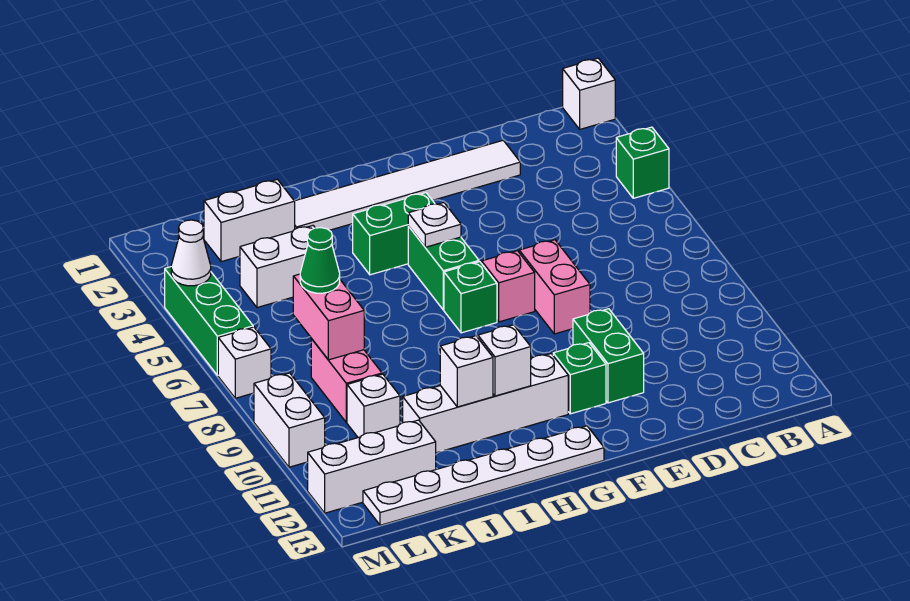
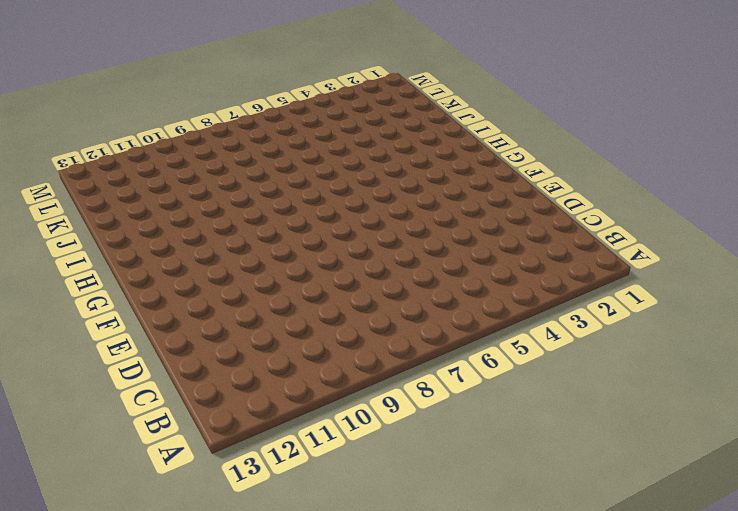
none -> white 1x1 brick [563,58,615,129]
none -> green 1x1 brick [616,127,669,198]
none -> white 1x6 tile [295,141,520,230]

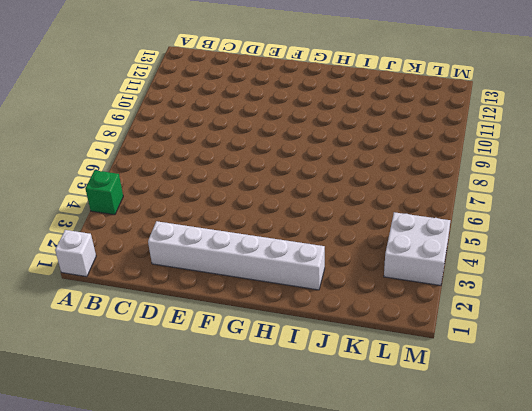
white 1x6 brick [148,221,325,290] -> white 1x6 tile [295,141,520,230]
white 2x2 brick [384,212,450,286] -> green 1x3 brick [165,267,253,375]
none -> pink 1x2 brick [519,240,590,334]
none -> green 1x2 brick [573,309,644,403]
none -> pink 1x1 brick [482,251,535,322]

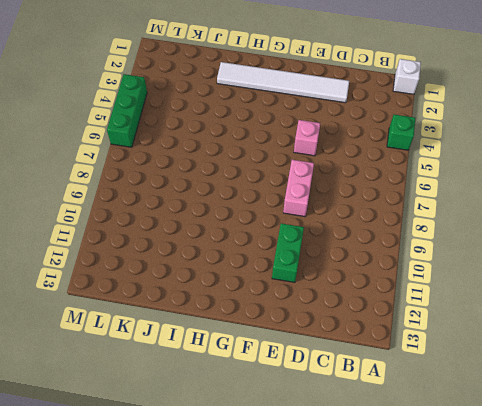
pink 1x1 brick [294,120,320,156] -> pink 1x1 brick moved to [482,251,535,322]
none -> green 1x1 brick [553,343,606,414]
none -> green 1x2 brick [353,193,435,275]
none -> green 1x2 brick [408,226,479,310]

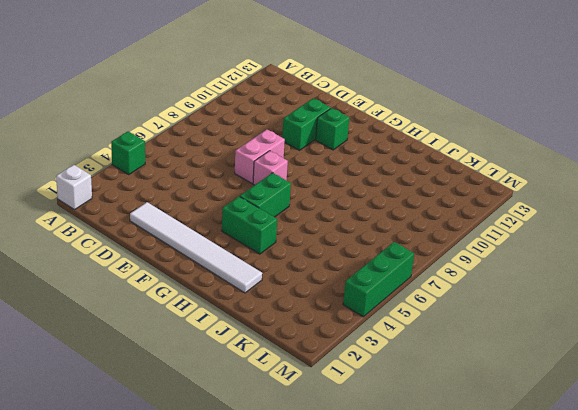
none -> green 1x1 brick [444,262,497,333]
none -> white 1x4 brick [403,354,568,453]
none -> white 1x6 plate [363,426,604,525]

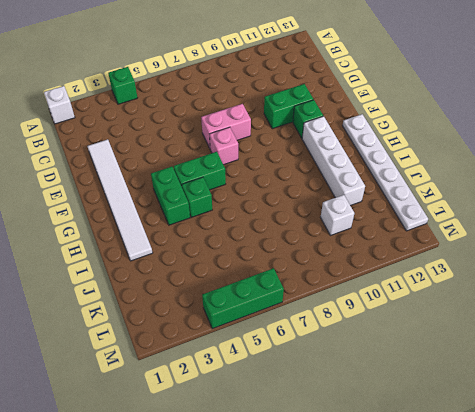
green 1x1 brick [182,177,212,217] -> green 1x1 brick moved to [444,262,497,333]
none -> white 1x2 brick [204,179,295,262]
none -> white 1x2 brick [240,226,315,308]
none -> pink 1x2 brick [311,339,382,422]

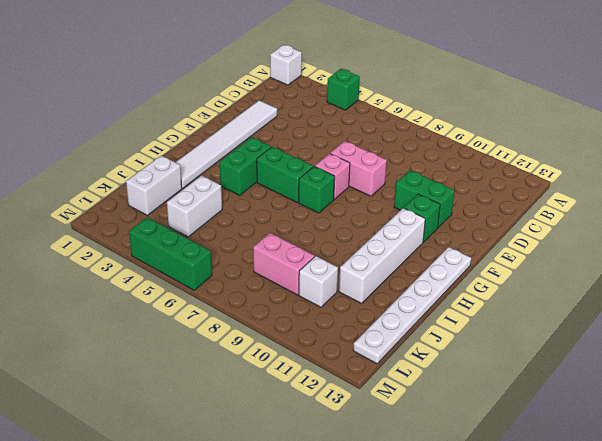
none -> white 1x3 brick [308,420,436,513]
none -> white 1x1 brick [218,327,271,398]
none -> white 1x2 brick [254,373,325,467]

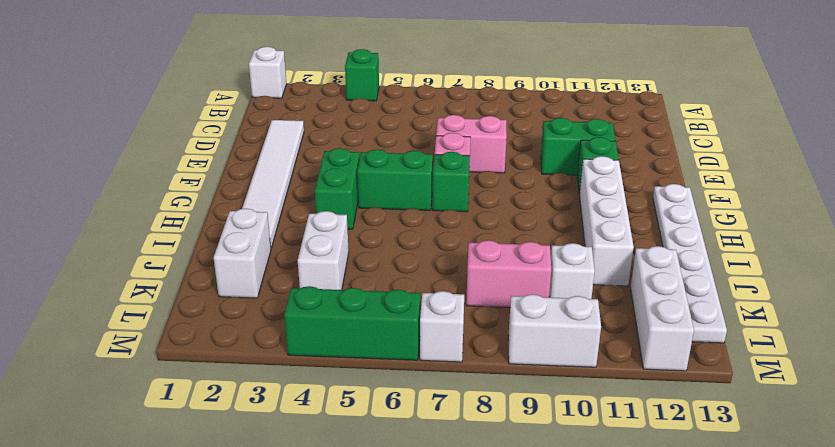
none -> white 1x1 plate [408,203,461,247]
none -> white 1x1 brick [478,325,531,396]
none -> white 1x1 brick [440,336,493,407]

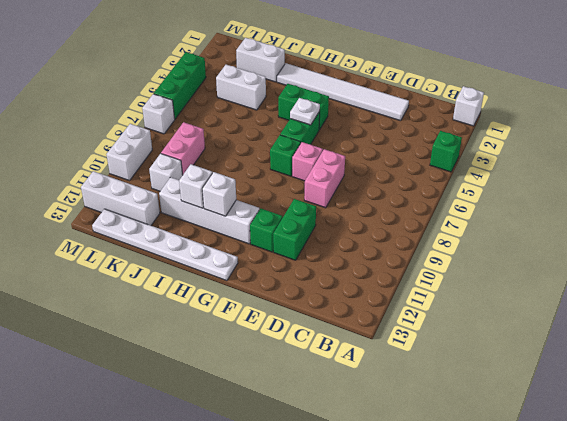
none -> pink 1x2 brick [293,274,364,360]
none -> white 1x1 cone [171,220,211,286]
none -> green 1x1 cone [300,228,340,293]

